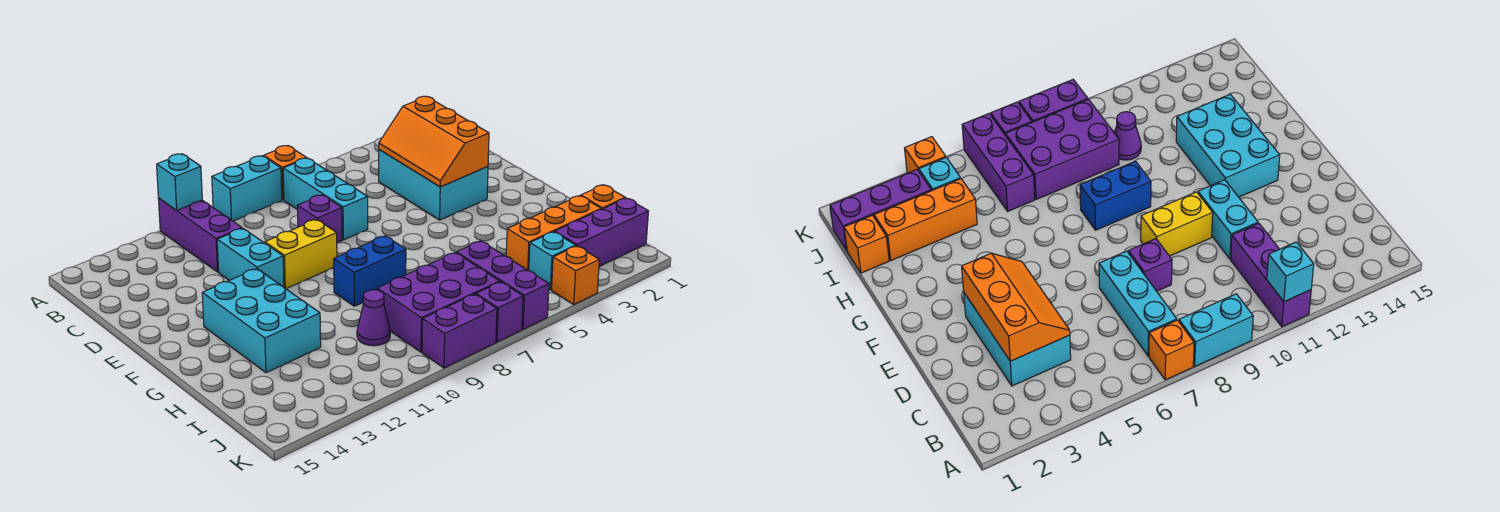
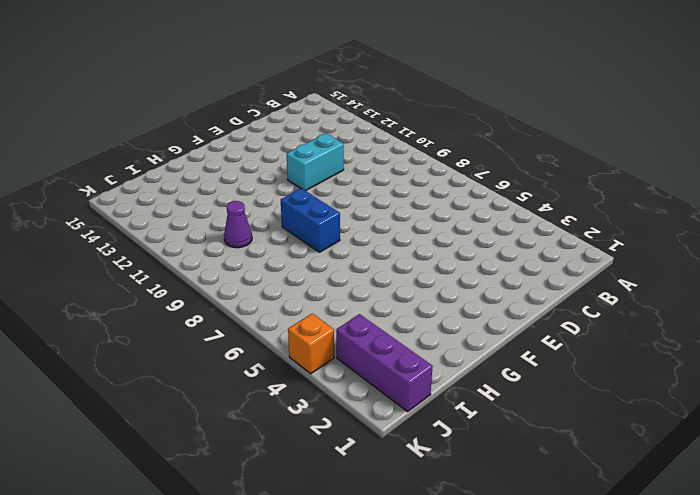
none -> orange 1x1 brick [264,146,306,200]
none -> cyan 1x2 brick [212,156,282,221]
none -> purple 1x3 brick [158,198,242,272]

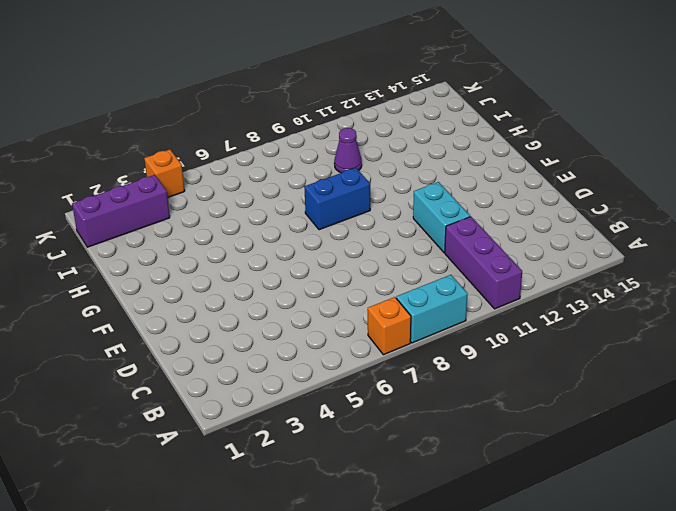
none -> cyan 1x3 brick [283,158,368,240]
none -> cyan 2x3 brick [379,150,488,220]
none -> purple 1x1 brick [297,195,342,243]

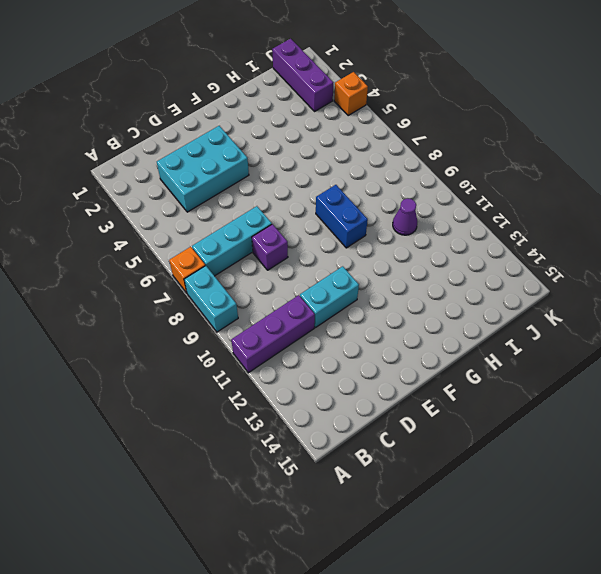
none -> yellow 1x2 brick [265,219,337,289]
none -> cyan 2x3 brick [202,269,321,373]
none -> orange 1x1 brick [581,185,625,209]

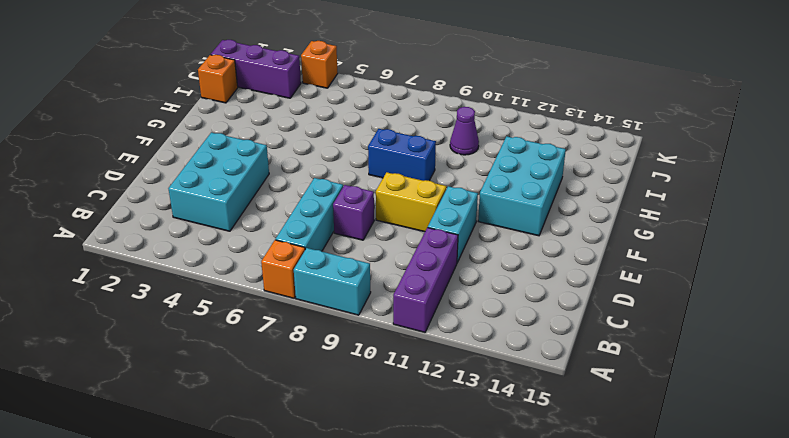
none -> orange 1x3 brick [506,196,601,271]
none -> purple 1x3 brick [456,241,549,329]
none -> purple 2x3 brick [377,253,500,352]

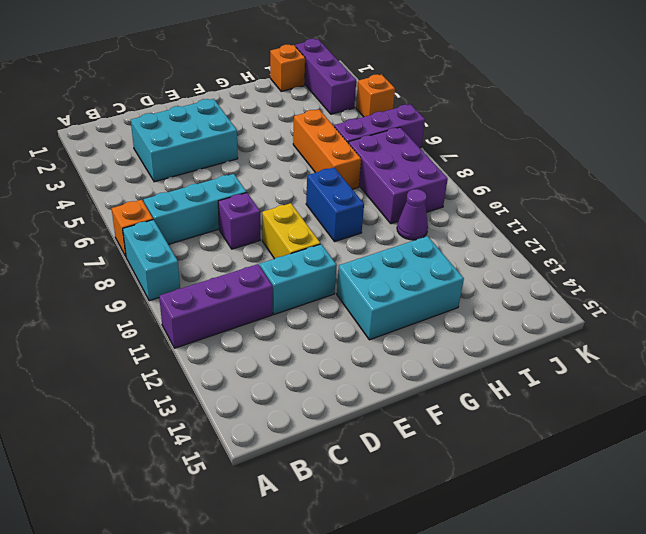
orange 1x3 brick [293,109,361,189] -> orange 1x3 brick moved to [506,196,601,271]
none -> cyan 1x1 brick [529,232,576,290]
none -> purple 1x1 brick [476,282,523,342]
none -> purple 1x2 brick [422,294,497,368]

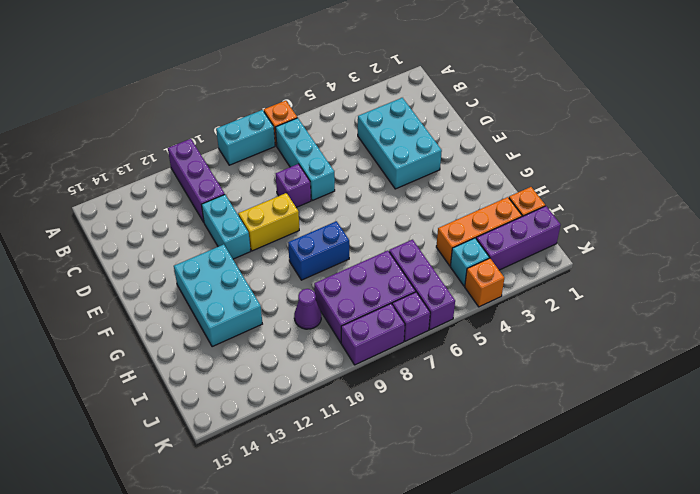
none -> cyan 1x1 brick [157,154,202,210]
none -> orange 2x3 slope [379,96,489,187]

